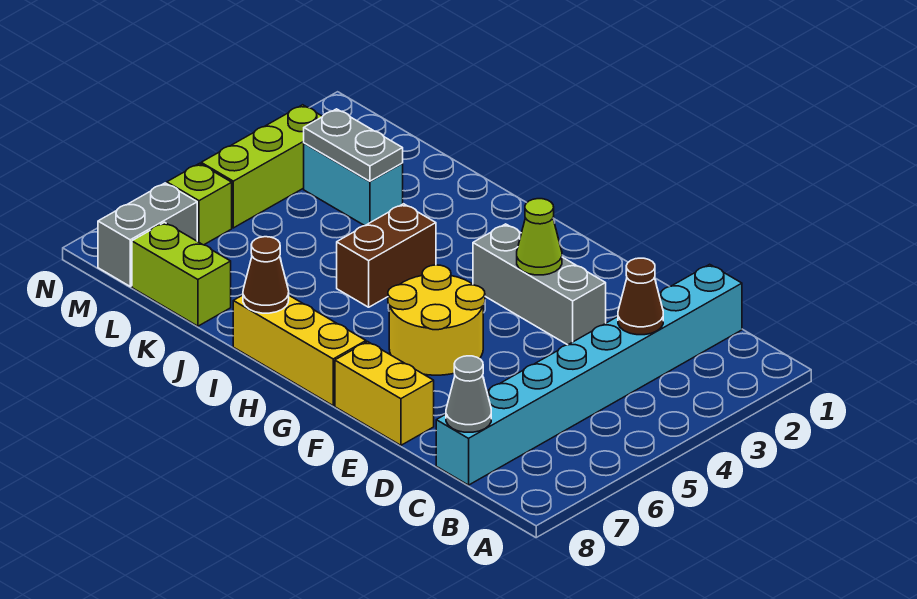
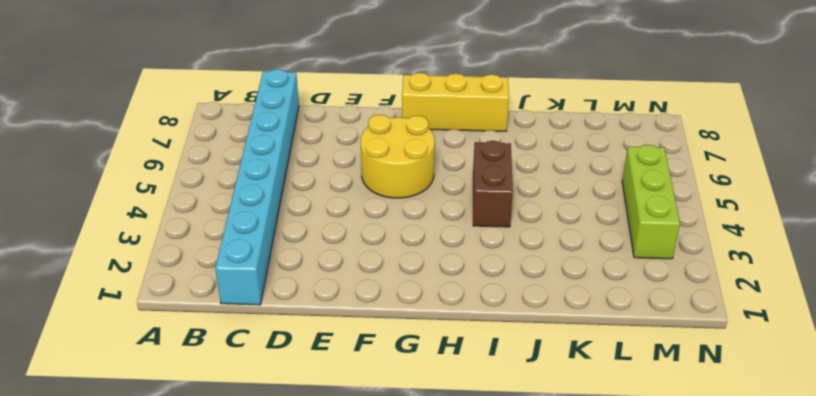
none -> grey 1x3 brick [473,224,606,345]
none -> yellow 1x2 brick [335,342,434,445]
none -> cyan 1x2 brick [304,143,403,226]

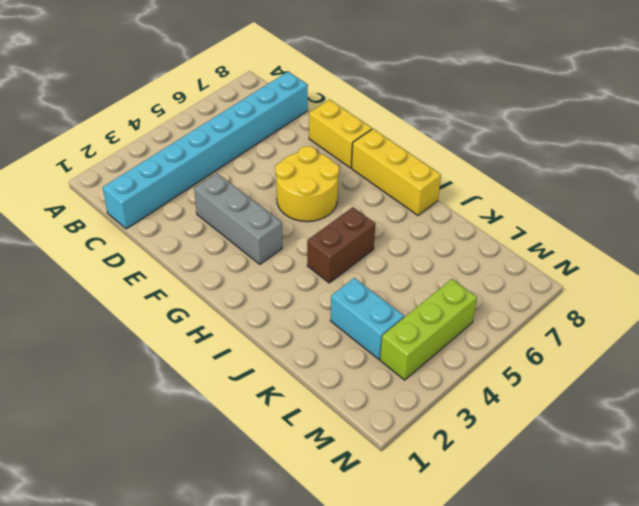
none -> lime 1x2 brick [132,222,231,326]
none -> lime 1x1 brick [167,163,232,245]
none -> grey 1x2 brick [98,183,197,286]

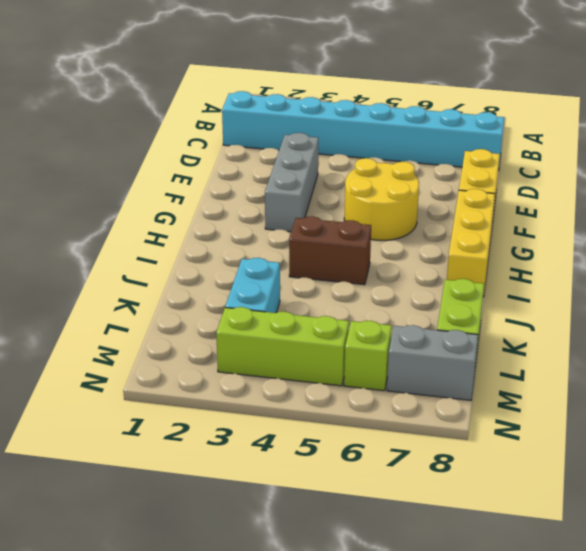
none -> brown 1x1 cone [618,258,663,335]
none -> grey 1x1 cone [446,356,491,432]
none -> lime 1x1 cone [517,199,562,275]

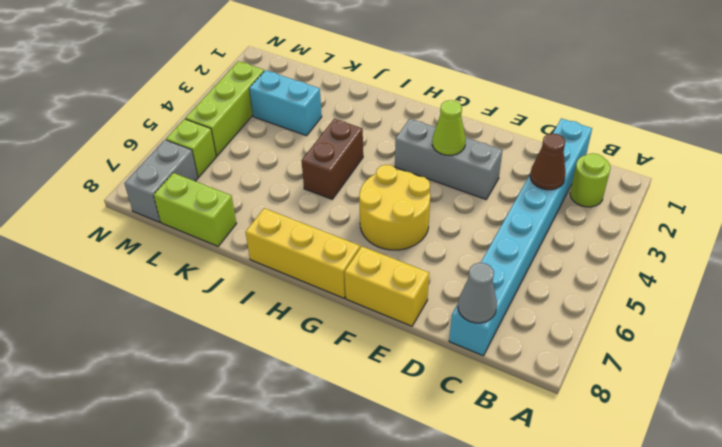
lime 1x1 round brick [570,153,611,207] -> none
none -> brown 1x1 cone [243,237,289,313]
none -> grey 1x2 plate [304,109,403,181]

